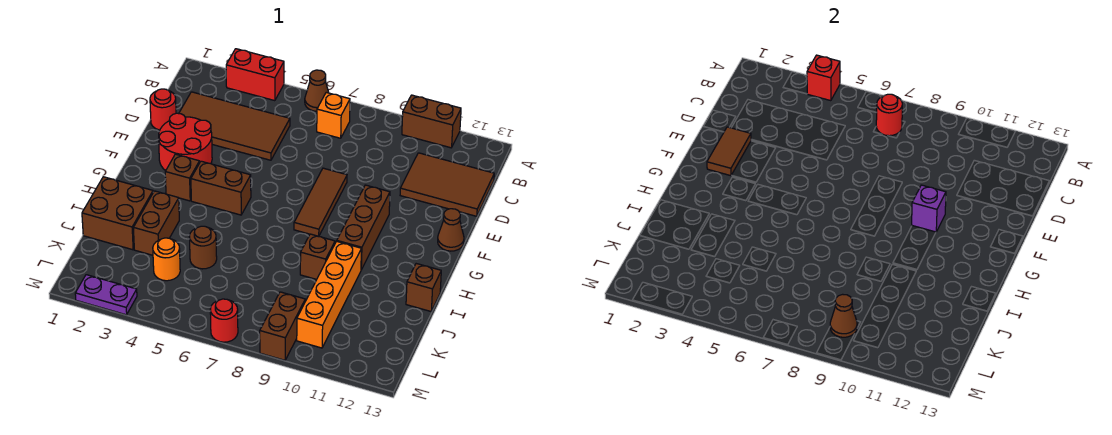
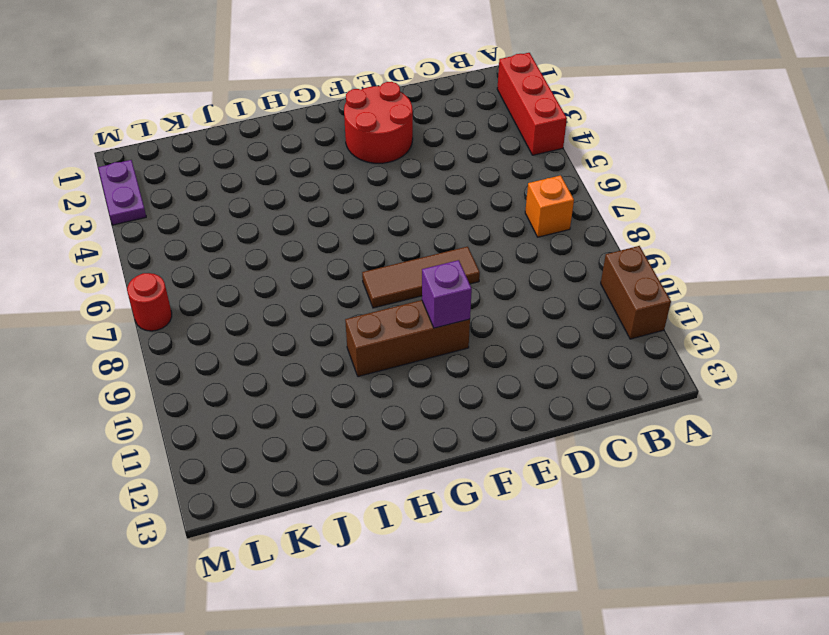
red 1x3 brick [497,53,567,155] -> red 1x2 brick [226,49,284,101]
none -> brown 1x1 cone [305,70,329,111]
none -> brown 2x4 tile [179,92,290,160]
none -> brown 2x3 tile [400,153,494,216]

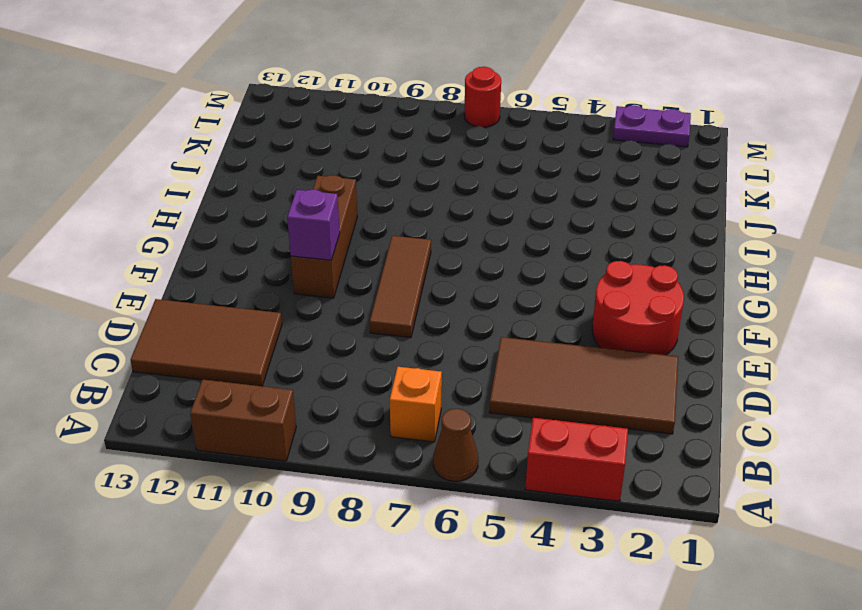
none -> red 1x1 round brick [150,89,176,130]
none -> brown 1x1 cone [438,209,464,251]
none -> brown 1x1 brick [165,154,200,201]

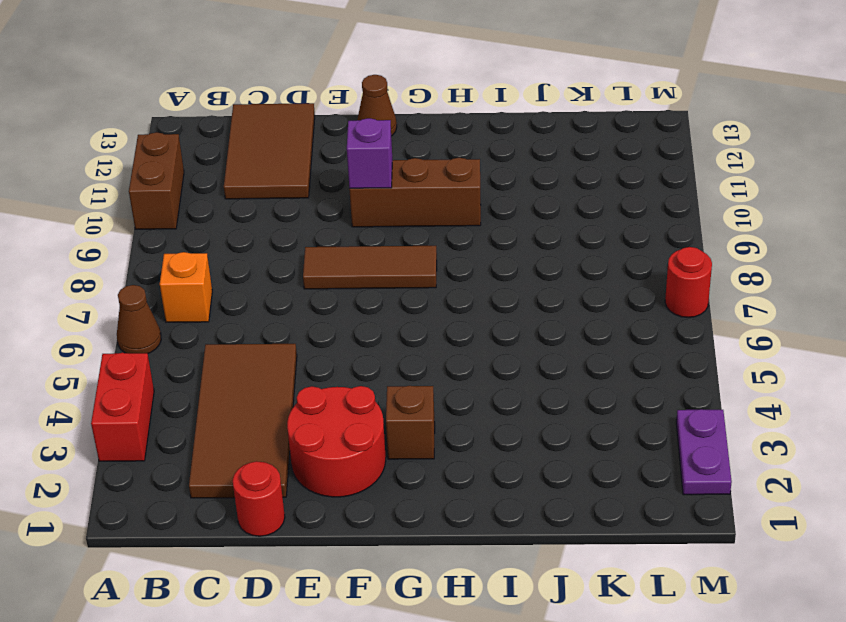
none -> brown 1x2 brick [191,161,251,215]
none -> brown 2x2 brick [82,177,153,250]
none -> brown 1x2 brick [133,191,179,255]

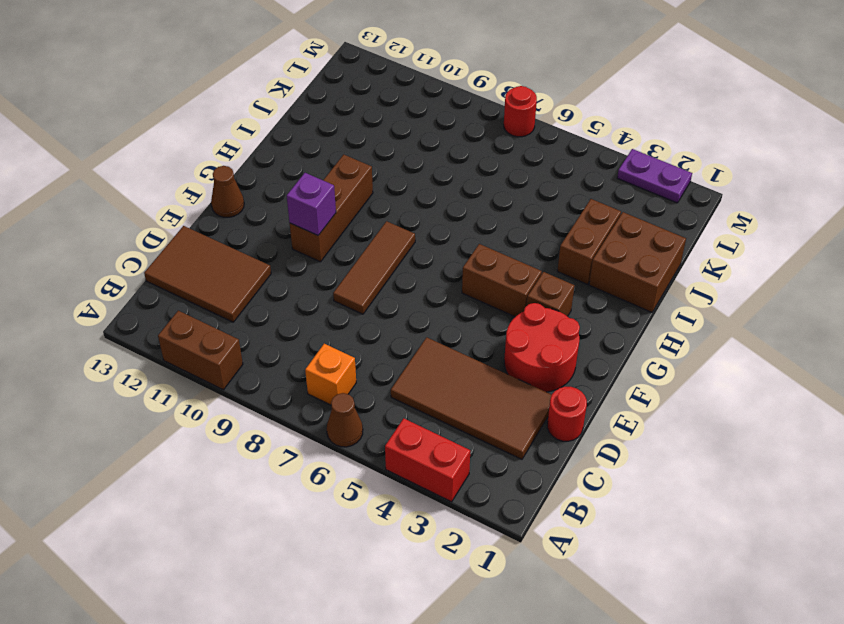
none -> brown 1x1 brick [300,234,335,279]
none -> orange 1x4 brick [297,241,361,348]
none -> brown 1x1 brick [406,264,441,311]

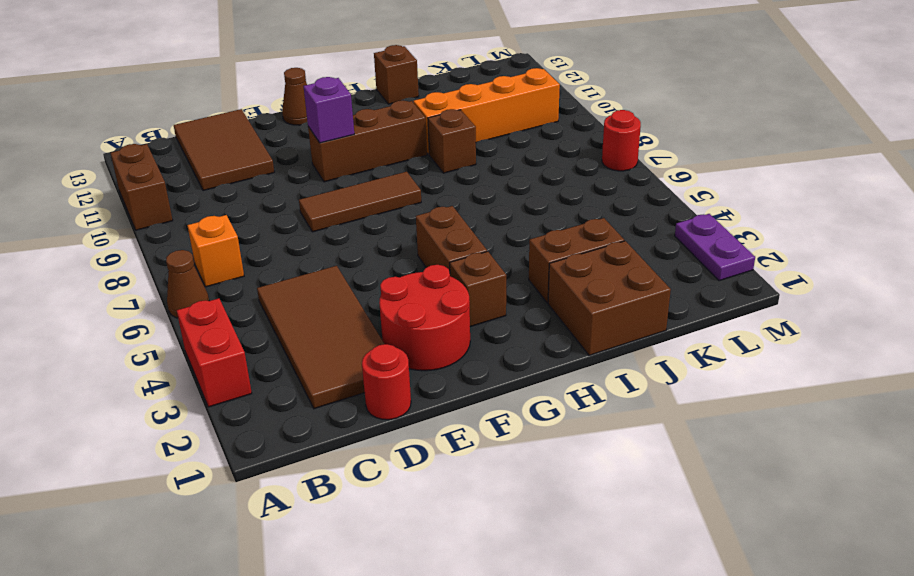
none -> brown 1x1 round brick [189,226,217,269]
none -> orange 1x1 round brick [153,238,180,281]
none -> brown 1x2 brick [260,292,305,360]

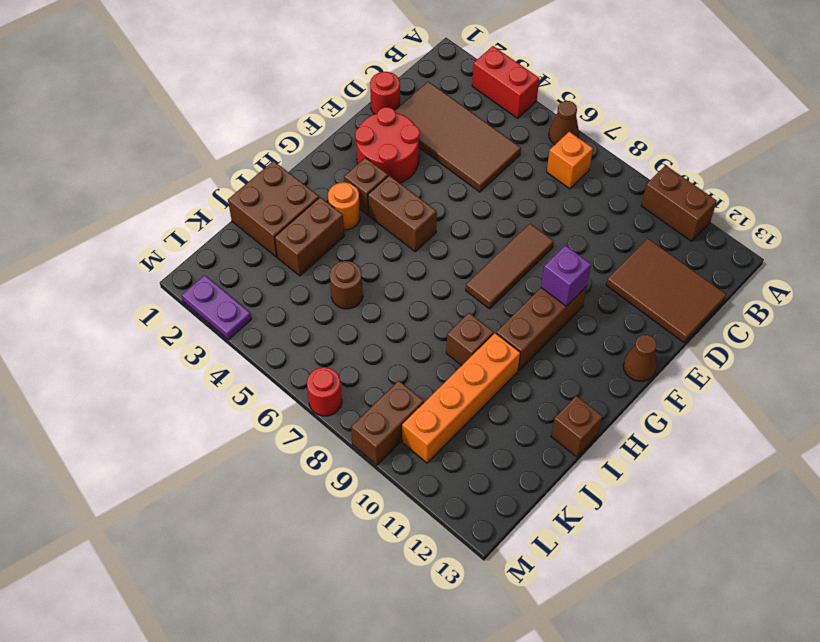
orange 1x1 round brick [328,182,360,230] -> orange 1x1 round brick moved to [153,238,180,281]
none -> red 1x1 brick [807,55,840,101]
none -> red 1x1 round brick [876,94,902,136]
none -> brown 1x2 tile [707,127,751,176]

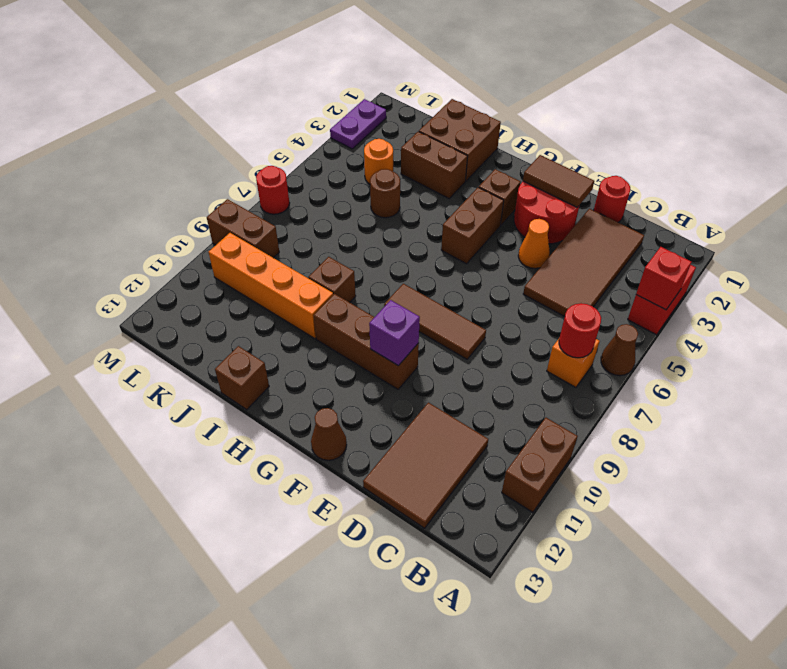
orange 1x1 cone [518,219,550,268] -> none
none -> brown 1x1 cone [830,294,858,337]

